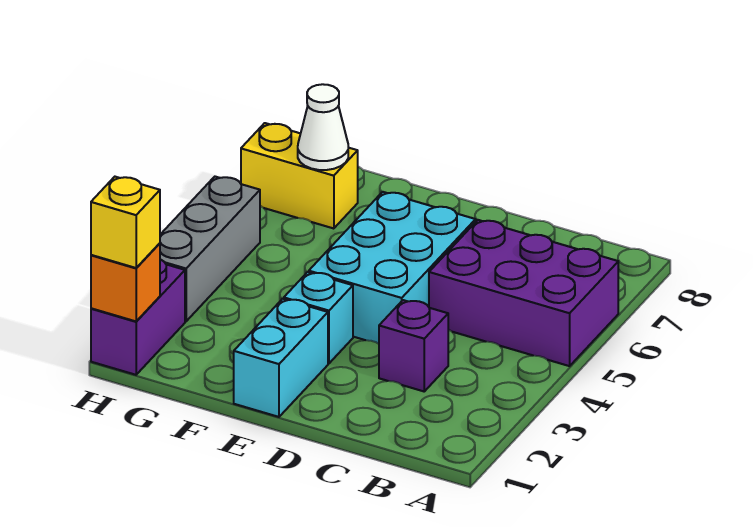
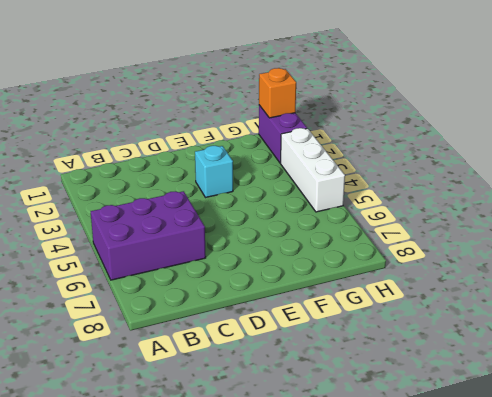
white 1x3 brick [281,128,345,212] -> grey 1x3 brick [160,177,260,321]
none -> purple 1x1 brick [379,300,448,391]
none -> cyan 2x3 brick [309,192,476,344]

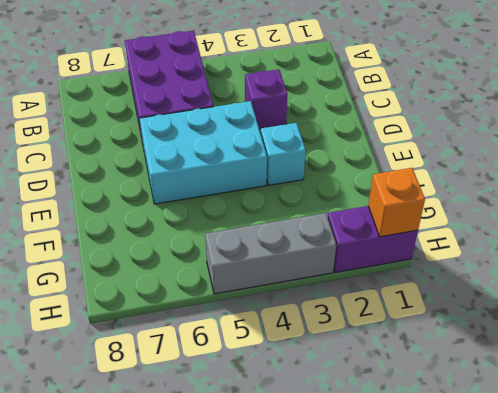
none -> cyan 1x2 brick [234,299,328,417]
none -> yellow 1x2 brick [241,123,358,229]

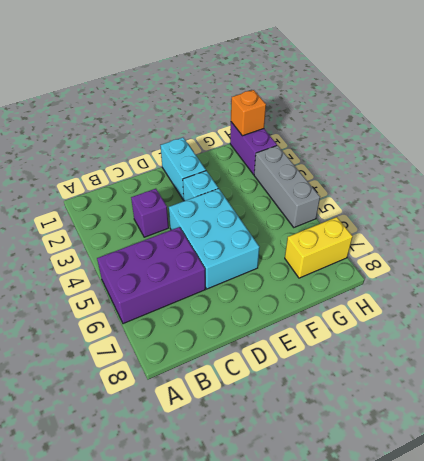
none -> white 1x1 cone [298,84,348,170]
none -> yellow 1x1 brick [91,177,160,268]

